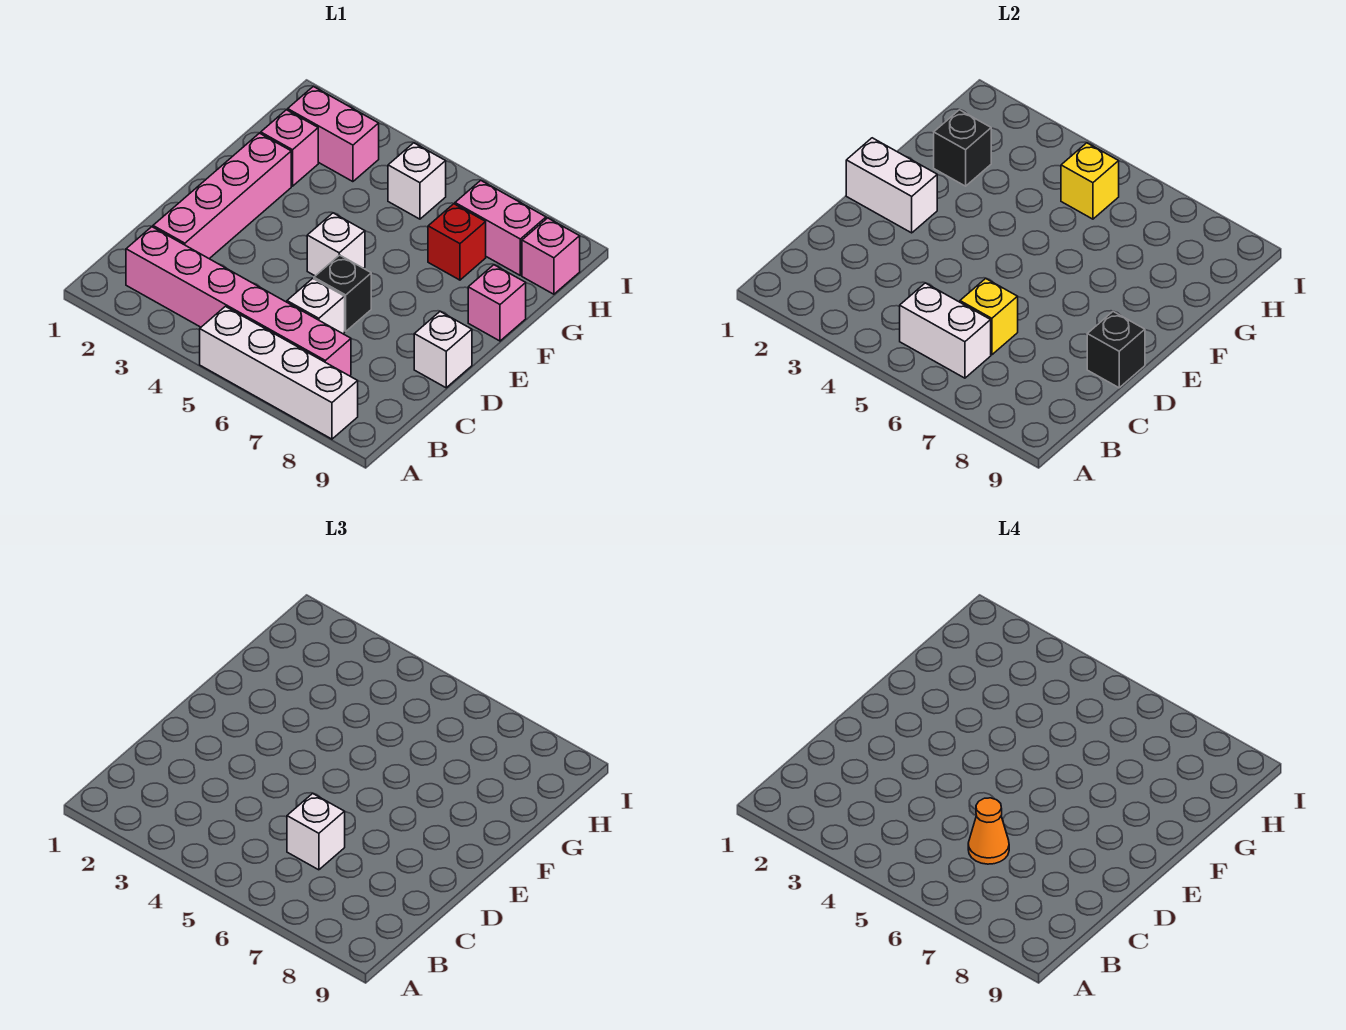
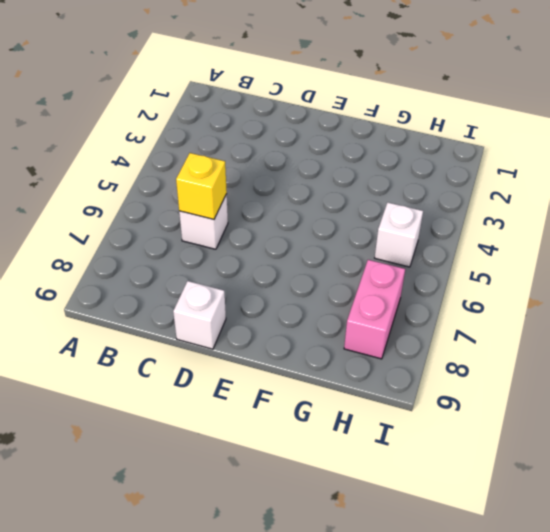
none -> white 1x4 brick [200,306,358,439]
none -> pink 1x6 brick [126,227,351,376]
none -> pink 1x4 brick [153,133,291,259]

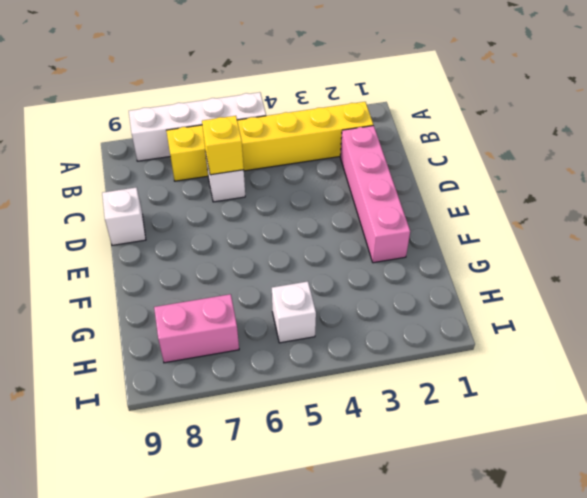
yellow 1x6 brick [166,102,373,181] -> pink 1x6 brick [126,227,351,376]
none -> black 1x1 brick [314,255,371,331]
none -> white 1x1 brick [307,213,365,276]
none -> pink 1x1 brick [468,265,526,341]

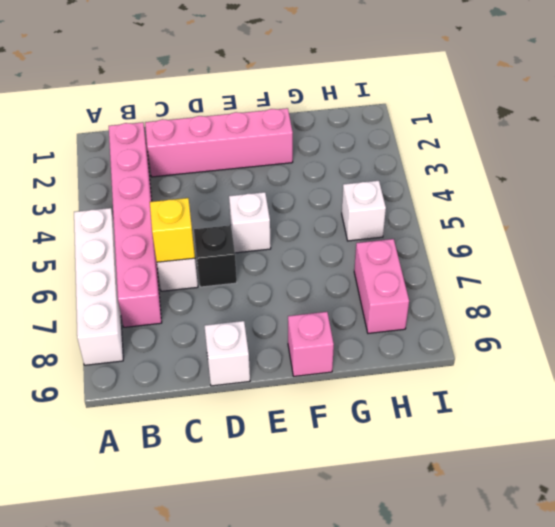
none -> pink 1x1 brick [260,110,318,186]
none -> red 1x1 brick [428,204,486,280]
none -> pink 1x2 brick [288,86,379,182]

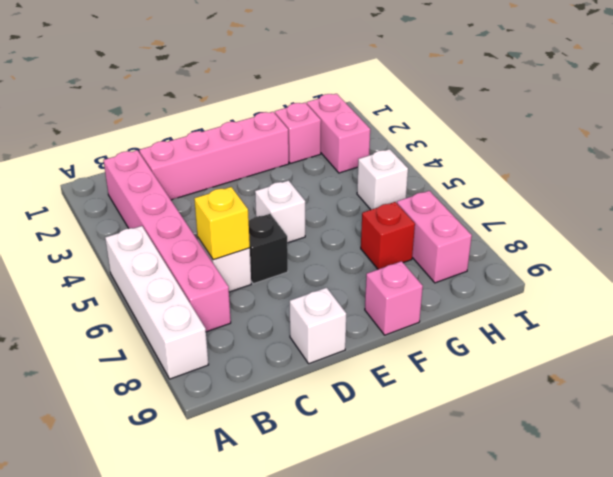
none -> pink 1x1 brick [522,218,580,294]
none -> white 1x2 brick [900,283,991,378]
none -> black 1x1 brick [1087,311,1145,388]

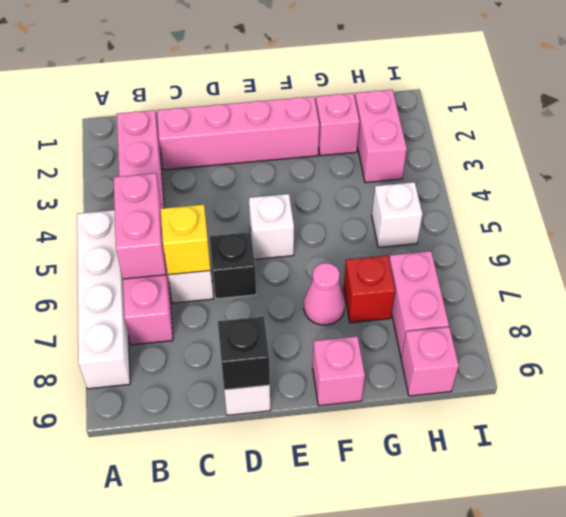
pink 1x2 brick [113,173,166,279] -> white 1x2 brick [900,283,991,378]
pink 1x1 cone [304,263,345,325] -> none
none -> white 1x2 brick [846,138,937,233]
none -> black 1x1 brick [934,110,991,186]
none -> yellow 1x1 brick [1061,143,1119,219]

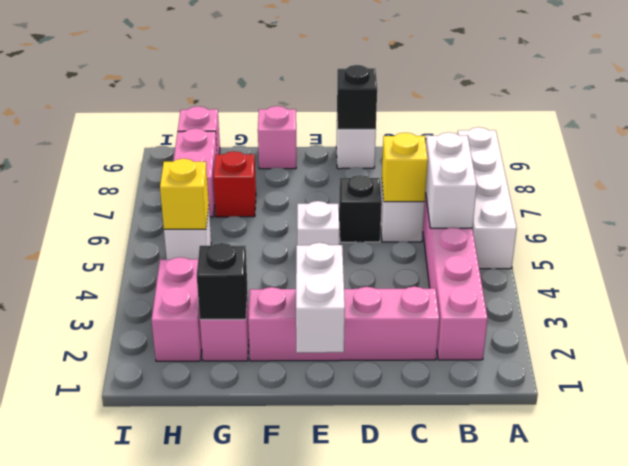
none -> white 1x1 brick [287,793,345,870]
none -> orange 1x1 cone [968,798,1009,864]

